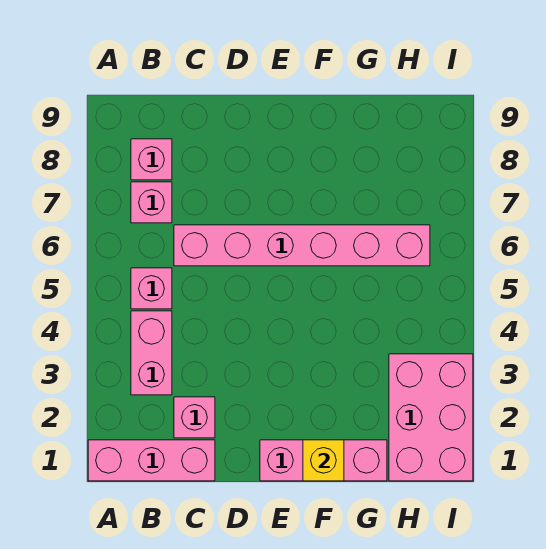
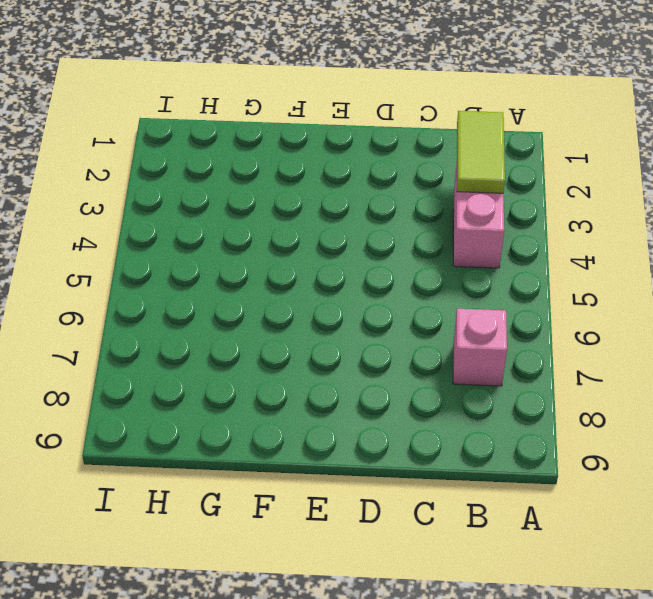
lime 1x2 tile [457,111,505,193] -> none
none -> pink 1x3 brick [88,440,215,481]
none -> pink 1x1 brick [131,268,172,309]

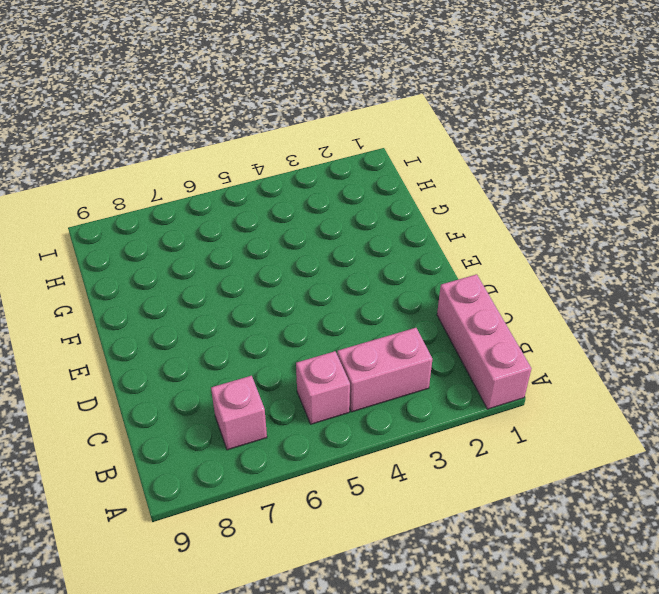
none -> pink 1x1 brick [131,139,172,180]
none -> pink 1x1 brick [174,397,215,438]

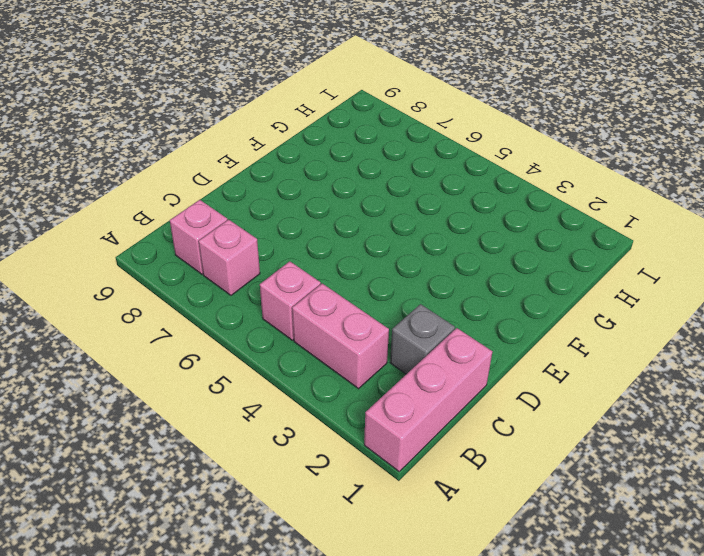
grey 1x1 brick [390,304,455,374] -> pink 1x1 brick [174,397,215,438]
none -> pink 1x6 brick [174,225,430,266]
none -> pink 1x3 brick [260,440,387,481]

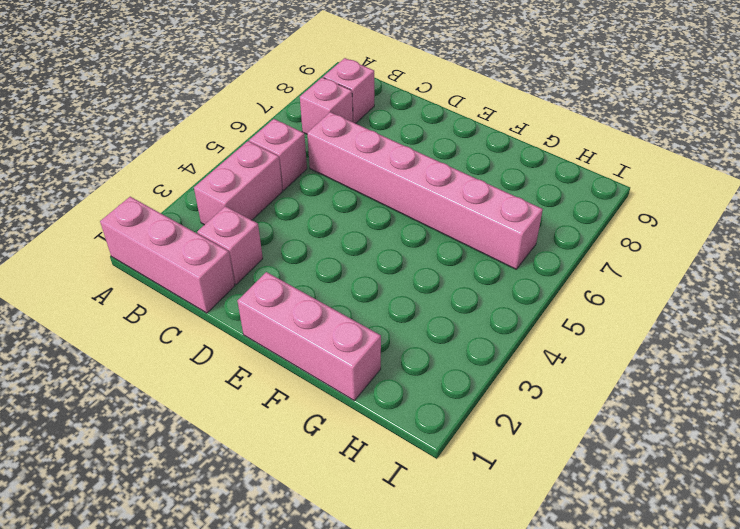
none -> pink 2x3 brick [389,354,473,481]
none -> yellow 1x1 brick [303,440,344,481]

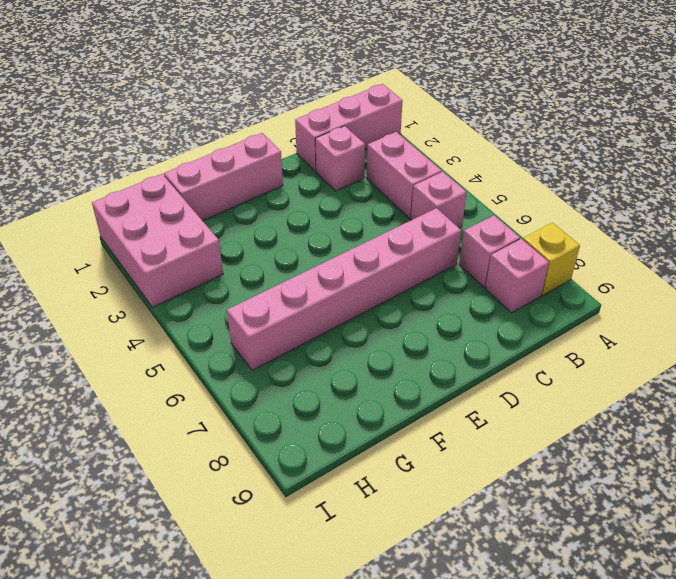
yellow 1x1 brick [523,223,580,295] -> yellow 1x1 brick moved to [303,440,344,481]

